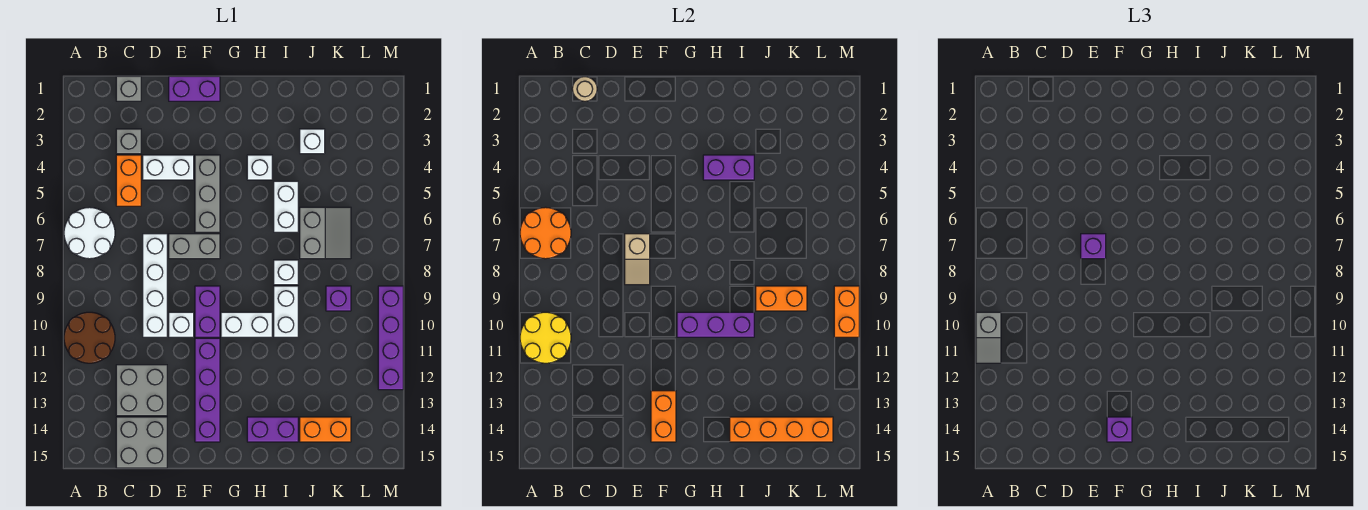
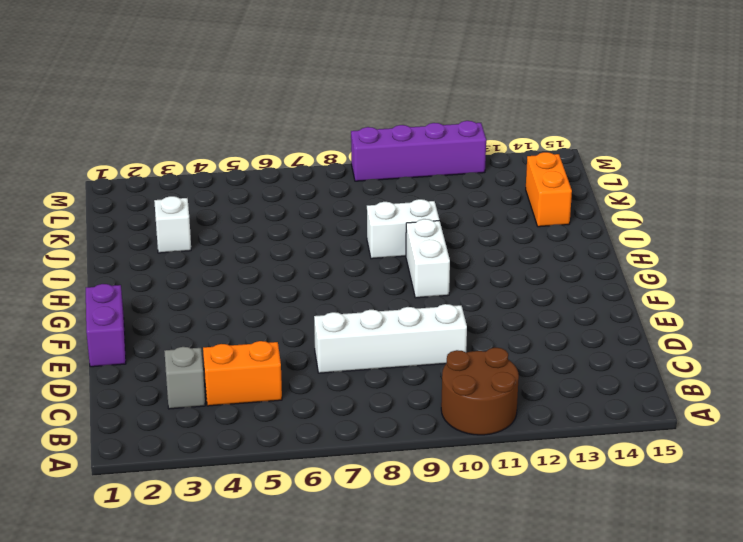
none -> white 2x2 round brick [64,207,115,259]
none -> grey 1x1 brick [116,76,141,101]
none -> grey 2x2 brick [116,365,167,416]
none -> grey 2x2 brick [116,417,167,468]

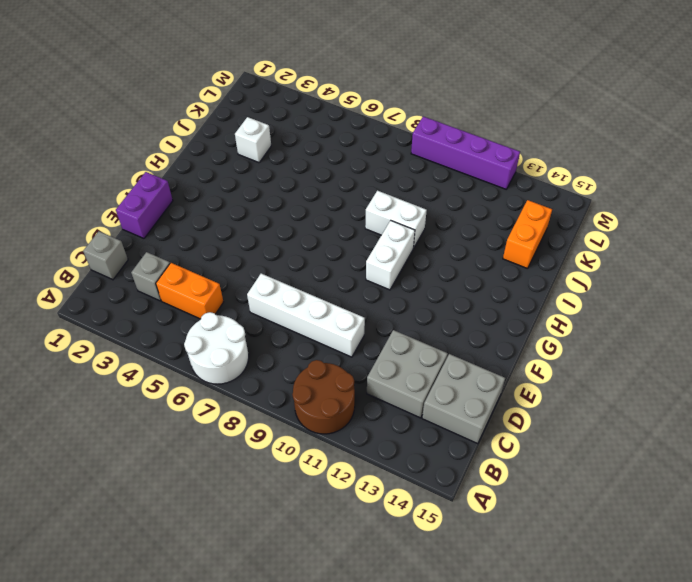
none -> white 1x2 brick [143,155,194,180]
none -> grey 1x2 brick [169,234,220,259]
none -> white 1x1 brick [169,312,194,337]
none -> grey 1x3 brick [195,155,220,232]

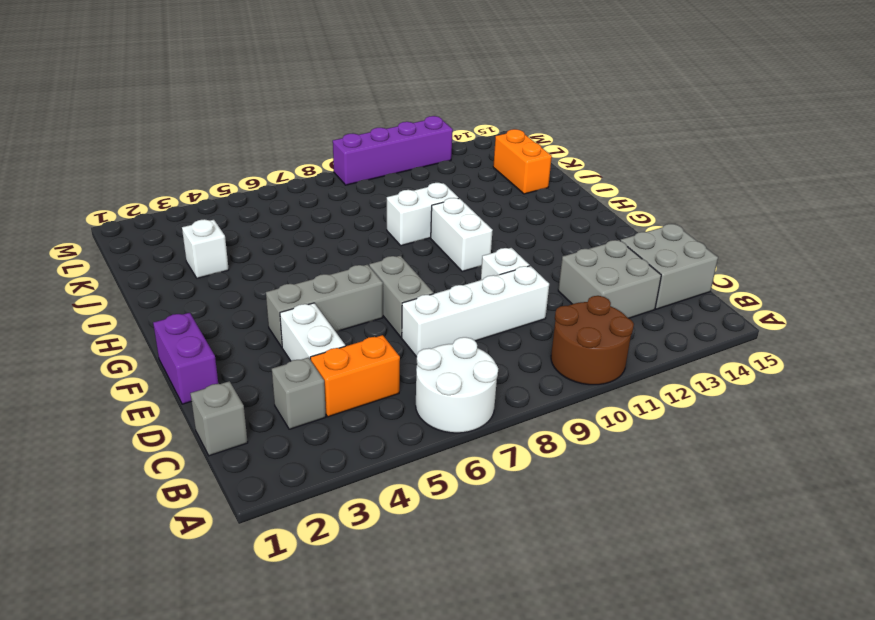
none -> purple 1x2 brick [195,286,220,337]
none -> purple 1x4 brick [195,338,220,442]
none -> white 1x1 brick [247,155,272,180]
none -> purple 1x2 brick [247,417,298,442]

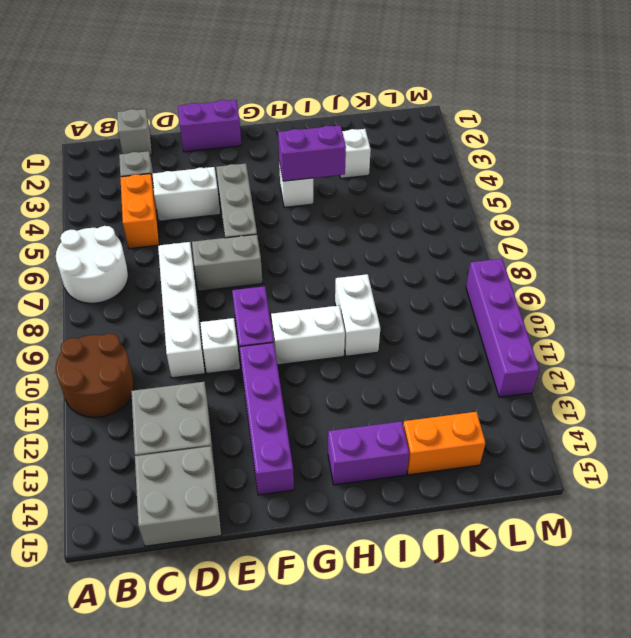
none -> white 1x2 brick [274,181,298,232]
none -> white 1x1 brick [274,260,298,285]
none -> grey 2x2 slope [300,207,351,259]
none -> purple 1x1 brick [326,286,351,311]

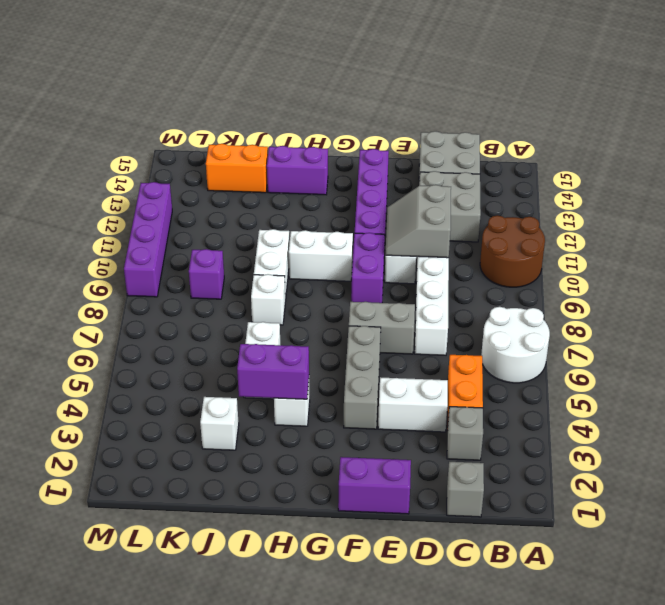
grey 2x2 slope [385,185,451,258] -> grey 2x2 slope moved to [300,207,351,259]
none -> orange 2x2 round brick [520,207,571,259]
none -> yellow 2x2 round brick [520,312,571,363]
none -> tan 1x1 round brick [572,77,597,101]
none -> tan 1x2 slope [625,234,650,285]

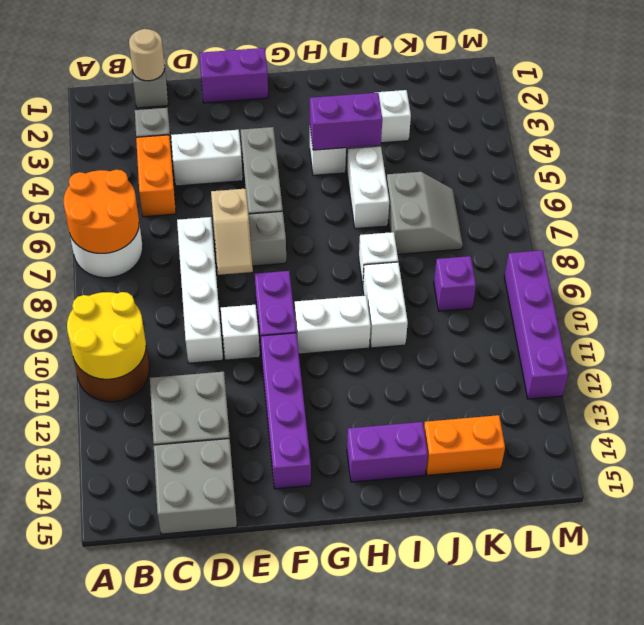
none -> orange 1x2 brick [651,391,676,442]
none -> purple 1x3 brick [677,312,754,337]
none -> orange 1x4 brick [730,417,833,442]
none -> orange 1x2 brick [756,286,807,311]

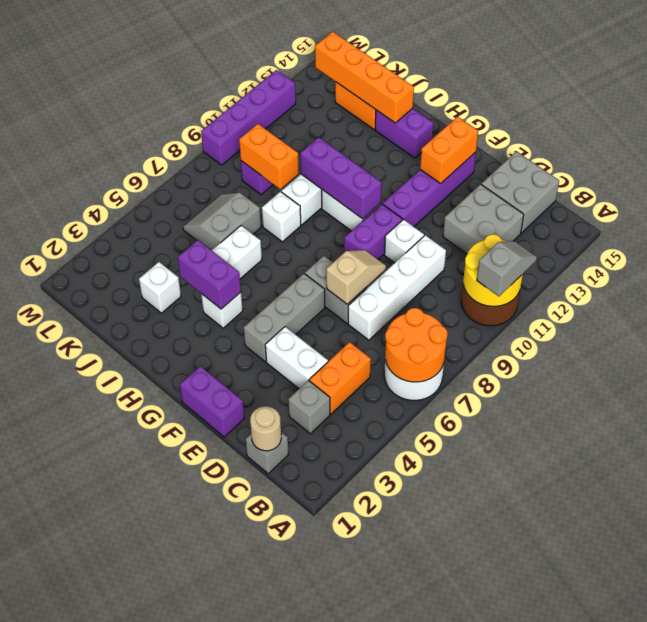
none -> orange 1x2 brick [834,286,859,337]
none -> purple 1x1 brick [1081,234,1106,259]
none -> purple 1x1 brick [1107,417,1132,442]

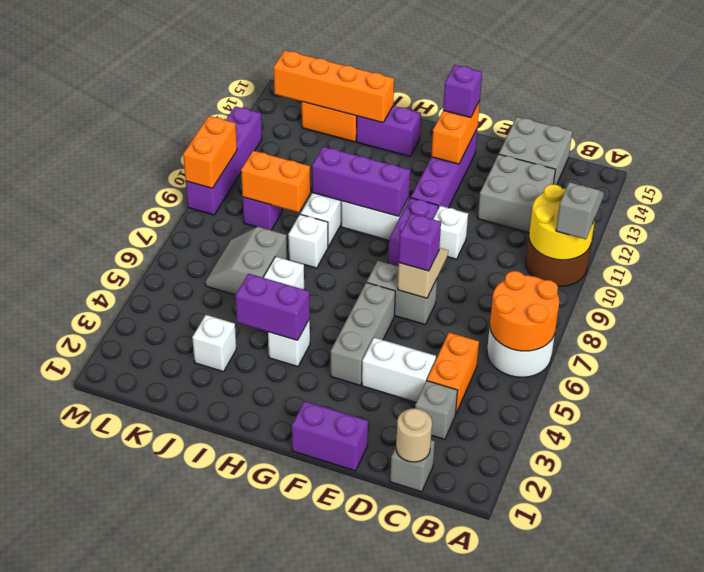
none -> white 1x4 brick [143,234,167,337]

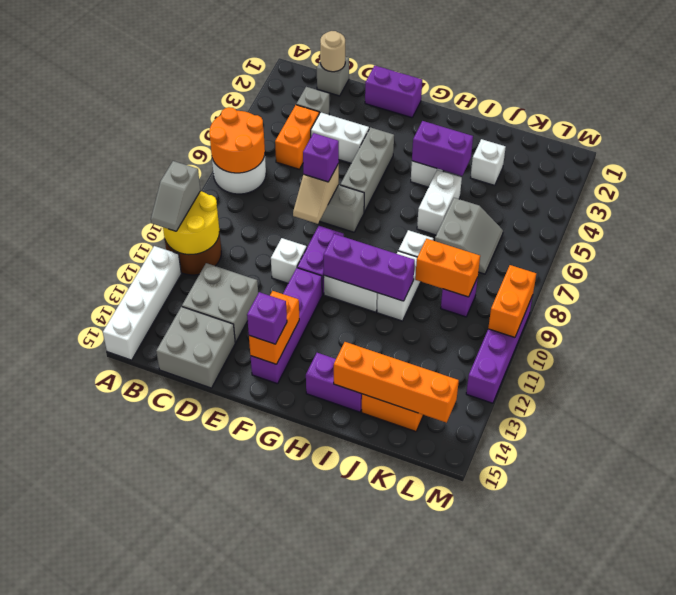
white 1x4 brick [103,246,181,360] -> white 1x4 brick moved to [143,234,167,337]

